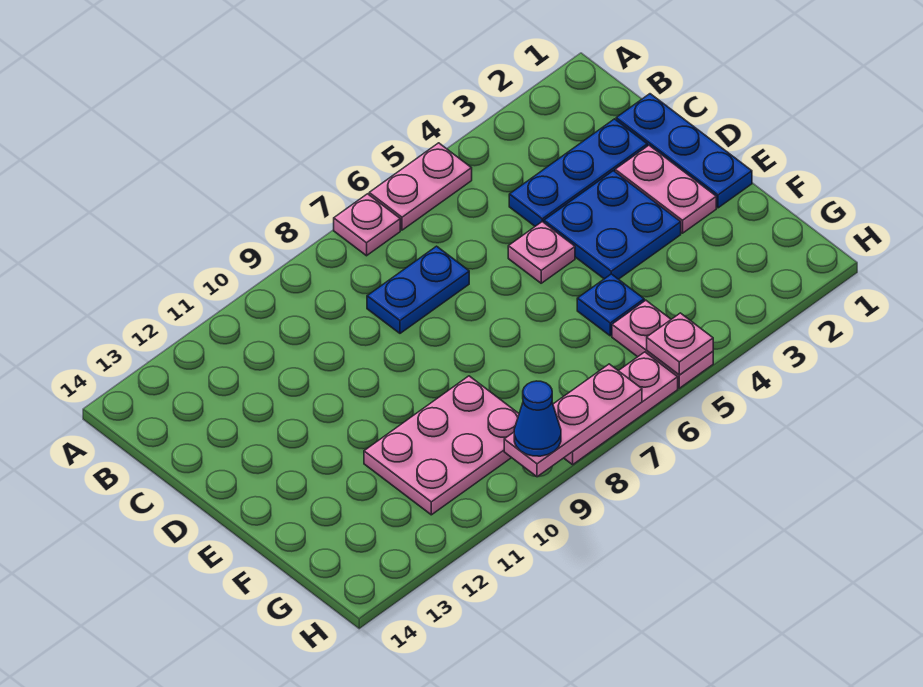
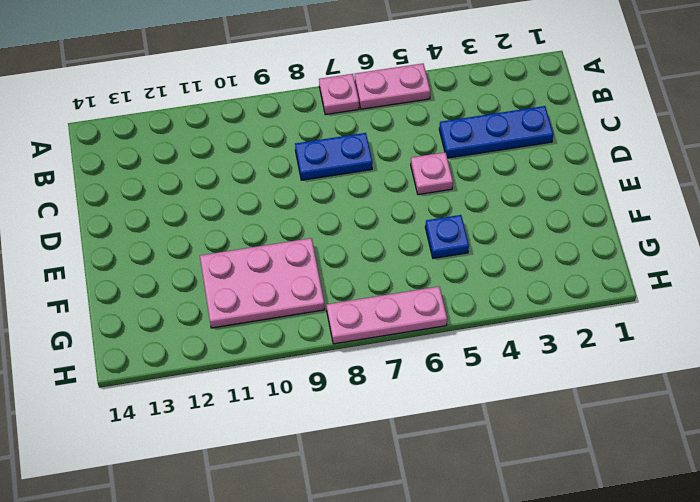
none -> blue 1x3 plate [616,94,752,208]
none -> pink 1x2 plate [615,145,716,233]
none -> blue 2x2 plate [544,171,681,279]

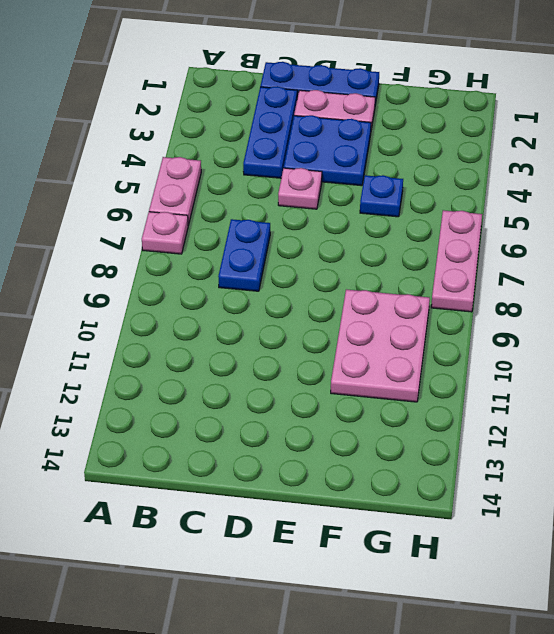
none -> pink 1x2 plate [612,300,713,388]
none -> pink 1x1 plate [647,313,713,375]
none -> pink 1x3 plate [504,364,642,477]

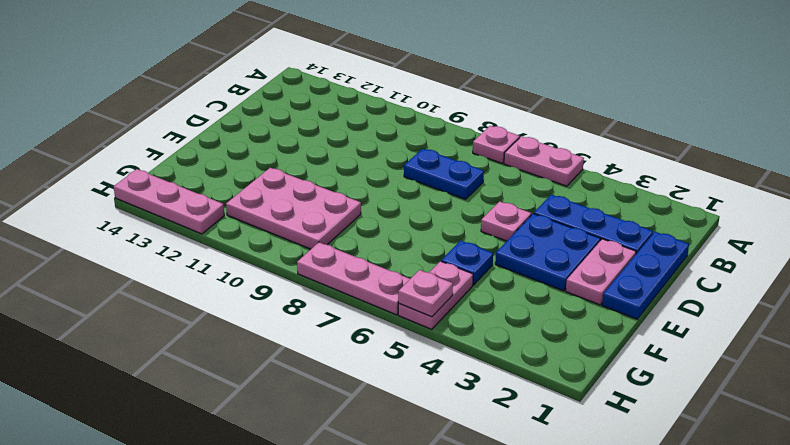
pink 1x3 plate [114,169,224,234] -> pink 1x3 plate moved to [504,364,642,477]
none -> blue 1x1 cone [514,381,561,456]

